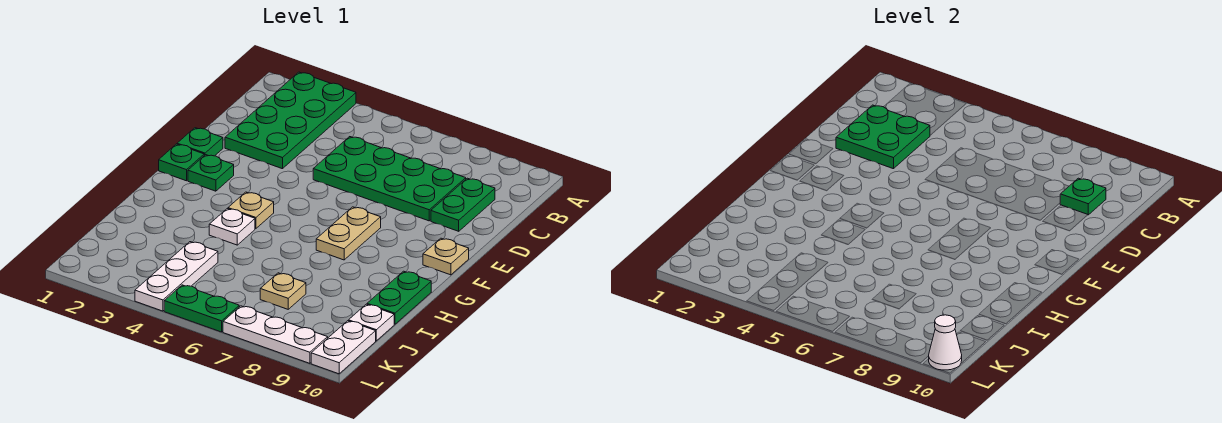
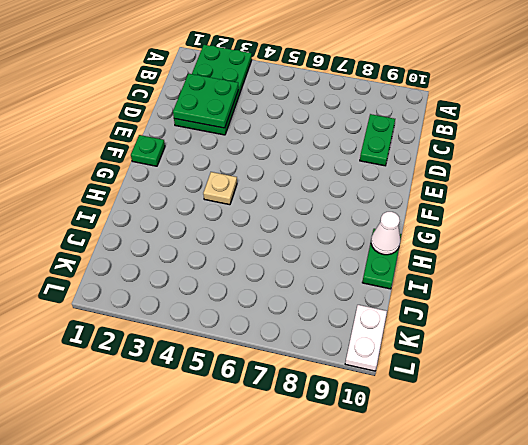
white 1x1 cone [371,212,400,255] -> white 1x1 cone moved to [929,315,962,370]
none -> green 2x4 plate [313,137,466,221]
none -> green 1x1 plate [177,128,223,156]
none -> green 1x1 plate [188,155,234,191]

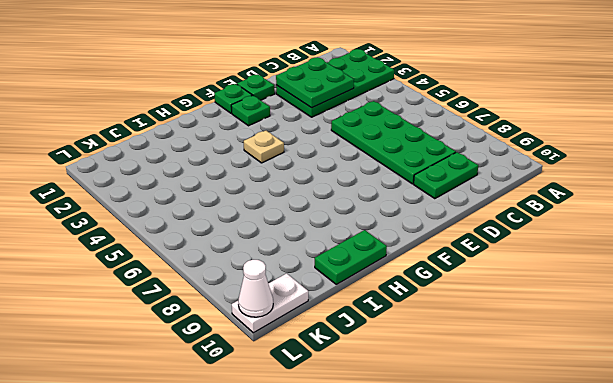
none -> tan 1x2 plate [316,207,381,260]
none -> tan 1x1 plate [423,238,469,275]
none -> white 1x1 plate [209,209,255,245]

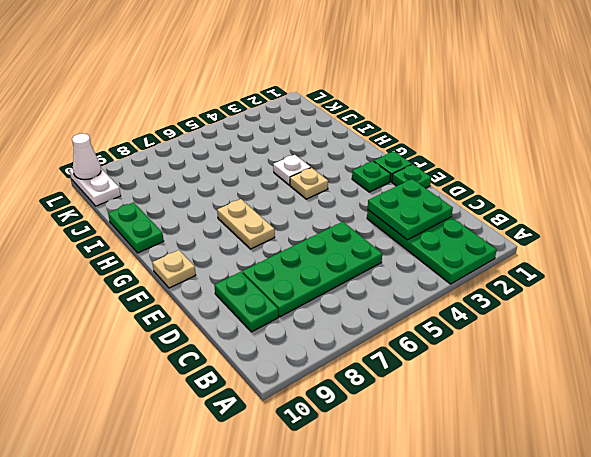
none -> white 1x3 plate [135,242,218,311]
none -> tan 1x1 plate [260,273,306,309]
none -> white 1x1 plate [348,304,394,341]

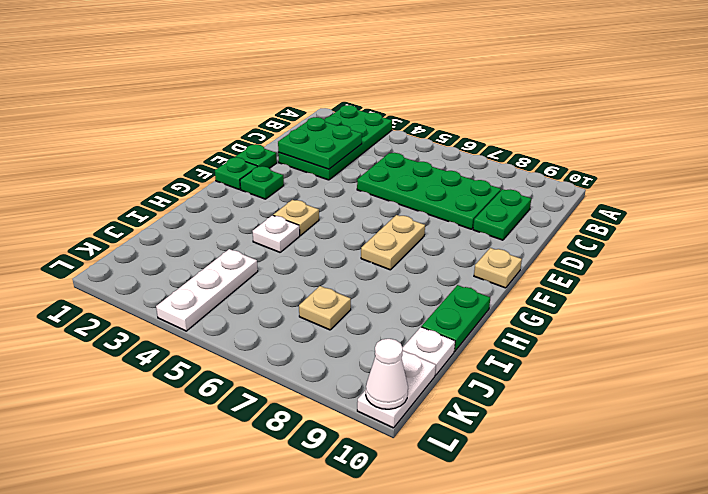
none -> green 1x2 plate [164,285,239,332]
none -> white 1x3 plate [223,306,328,363]
none -> green 1x1 plate [1060,178,1106,215]

